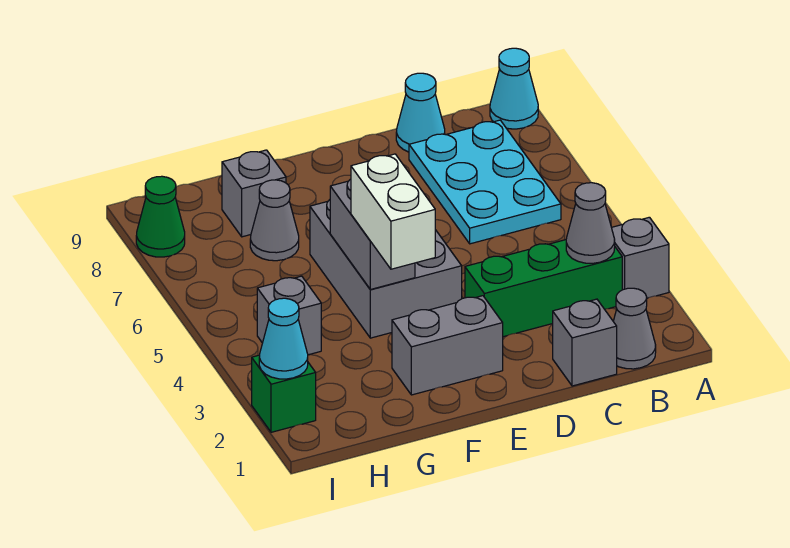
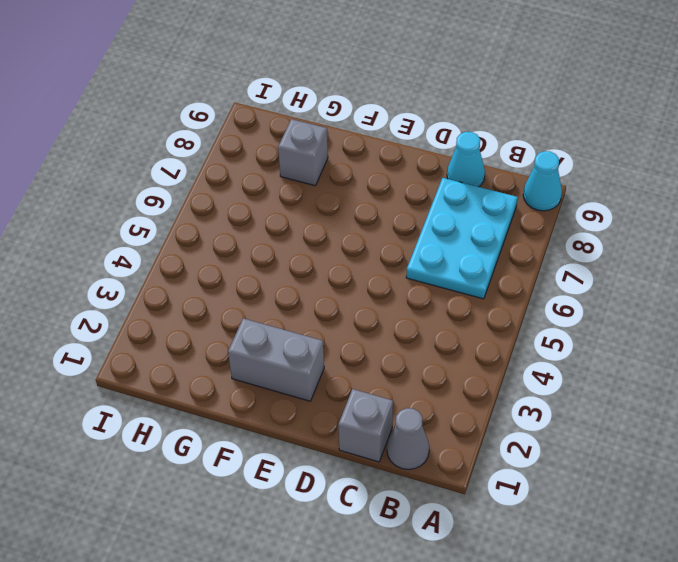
none -> grey 1x1 brick [612,217,669,298]
none -> green 1x3 brick [465,240,622,337]
none -> grey 2x3 brick [310,200,462,338]

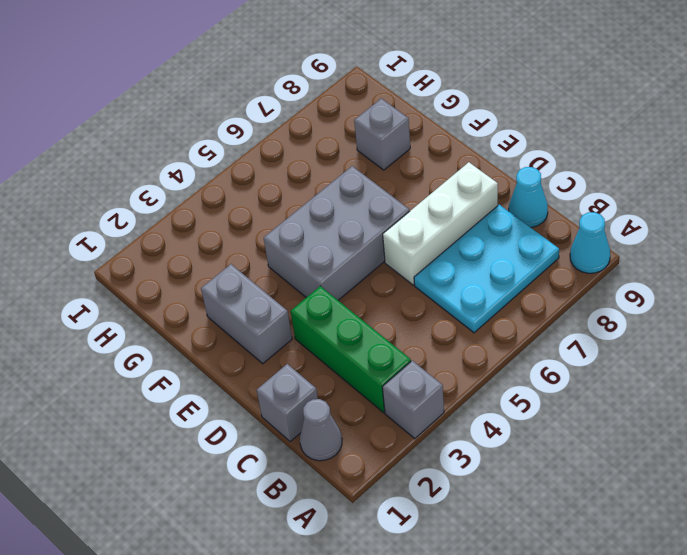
white 1x3 brick [383,162,498,285] -> none
none -> grey 1x1 cone [250,180,299,261]
none -> grey 1x1 brick [257,276,321,355]
none -> green 1x1 brick [252,355,316,432]

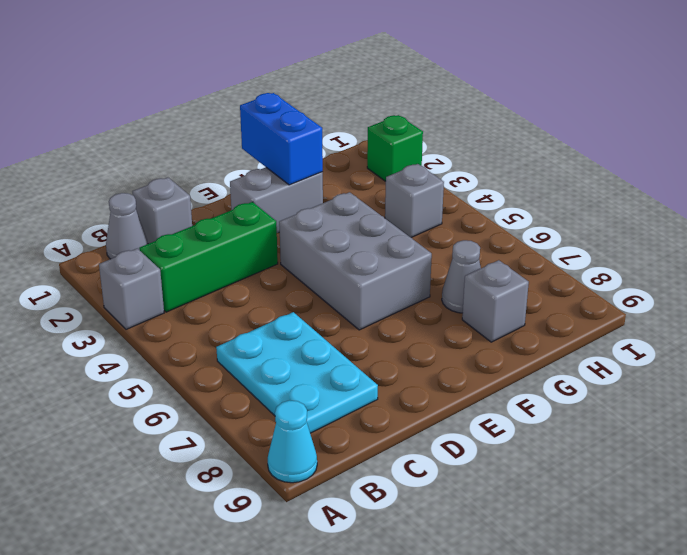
blue 1x2 brick [240,93,323,185] -> none
none -> cyan 1x1 cone [396,73,445,152]
none -> green 1x1 cone [136,176,185,257]
none -> grey 1x1 cone [566,183,615,263]

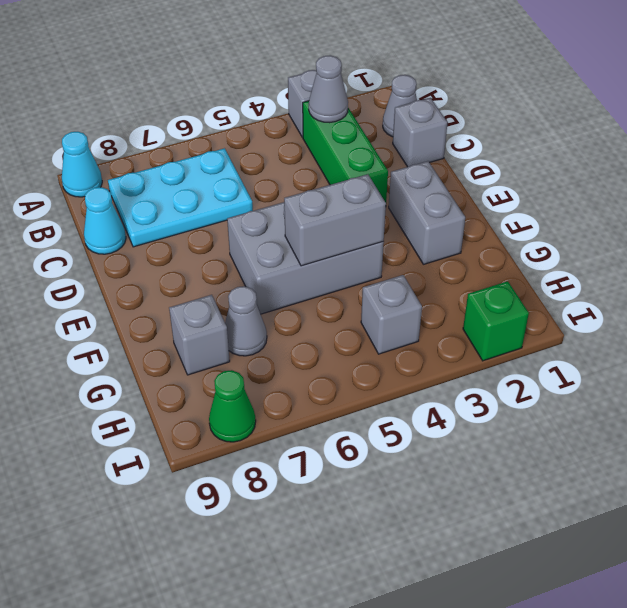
none -> cyan 1x1 cone [259,298,308,379]
none -> white 1x2 brick [351,154,435,269]

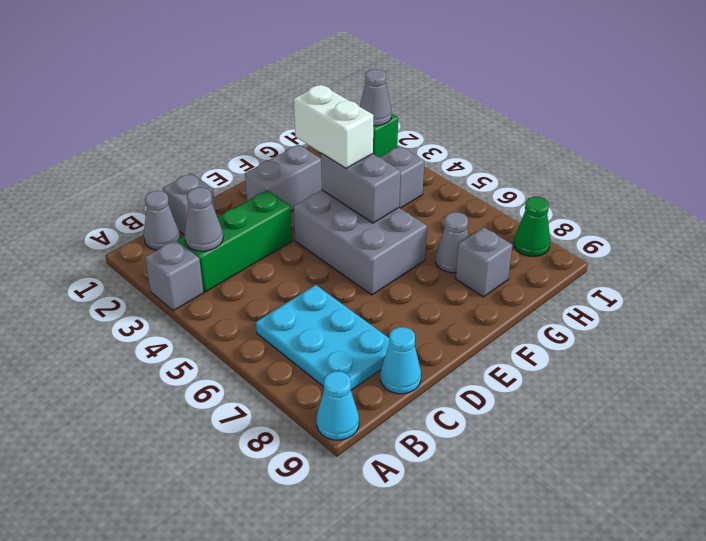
grey 1x1 cone [360,69,391,126] -> cyan 1x1 cone [259,298,308,379]

